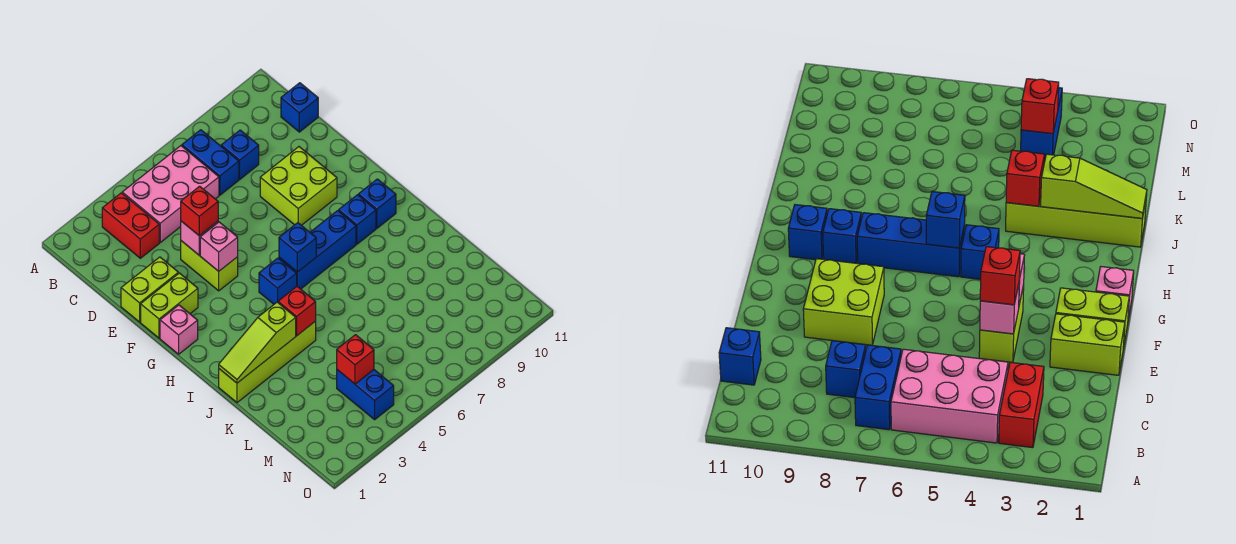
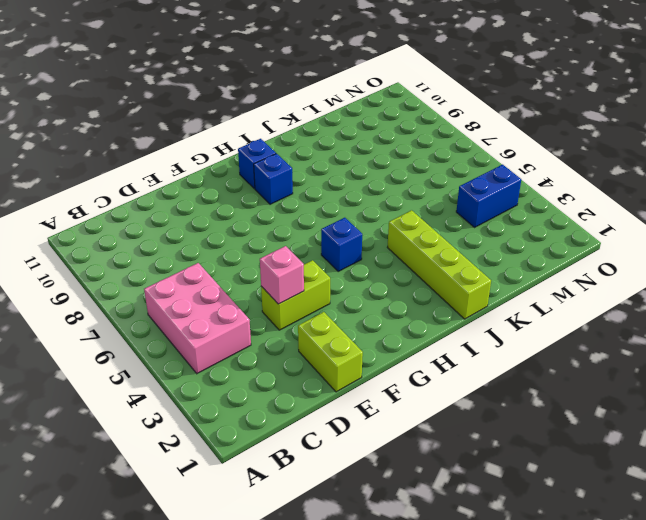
none -> red 1x2 brick [102,193,159,258]
none -> blue 1x2 brick [182,130,239,195]
none -> blue 1x1 brick [221,130,259,179]

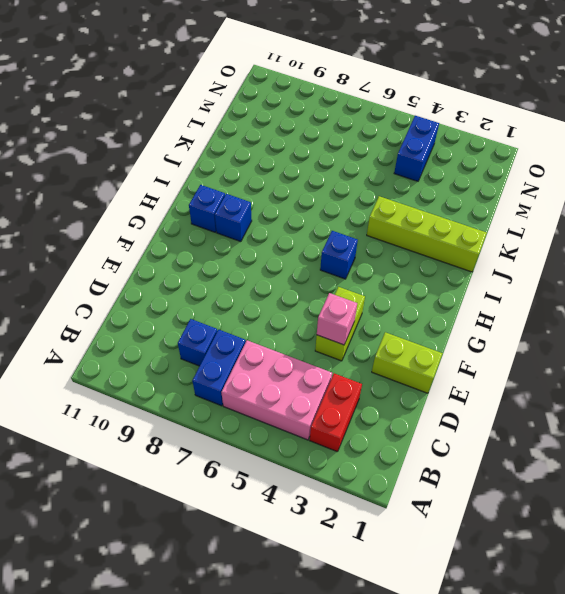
none -> blue 1x1 brick [281,83,318,132]
none -> lime 2x2 brick [260,147,337,225]
none -> lime 1x2 brick [141,273,198,338]

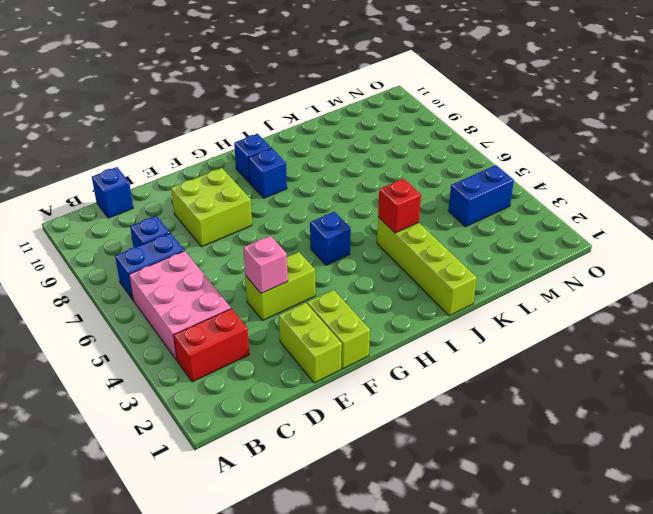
none -> pink 1x1 brick [160,305,198,354]
none -> blue 1x3 brick [279,211,356,289]
none -> pink 1x1 brick [200,222,238,271]

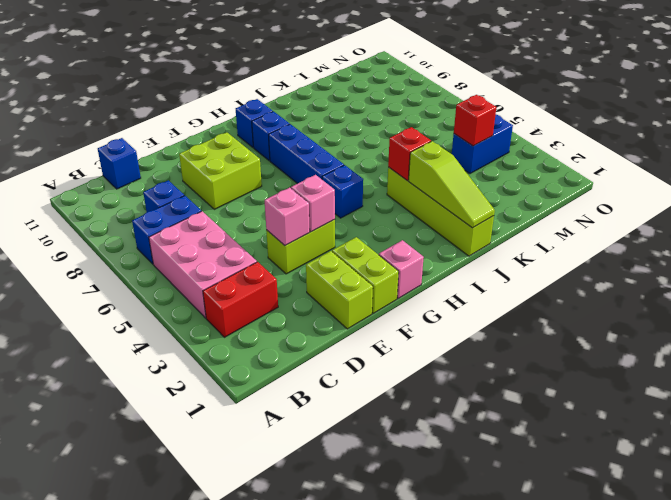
none -> blue 1x1 brick [279,223,316,272]
none -> red 1x1 brick [181,186,218,236]

